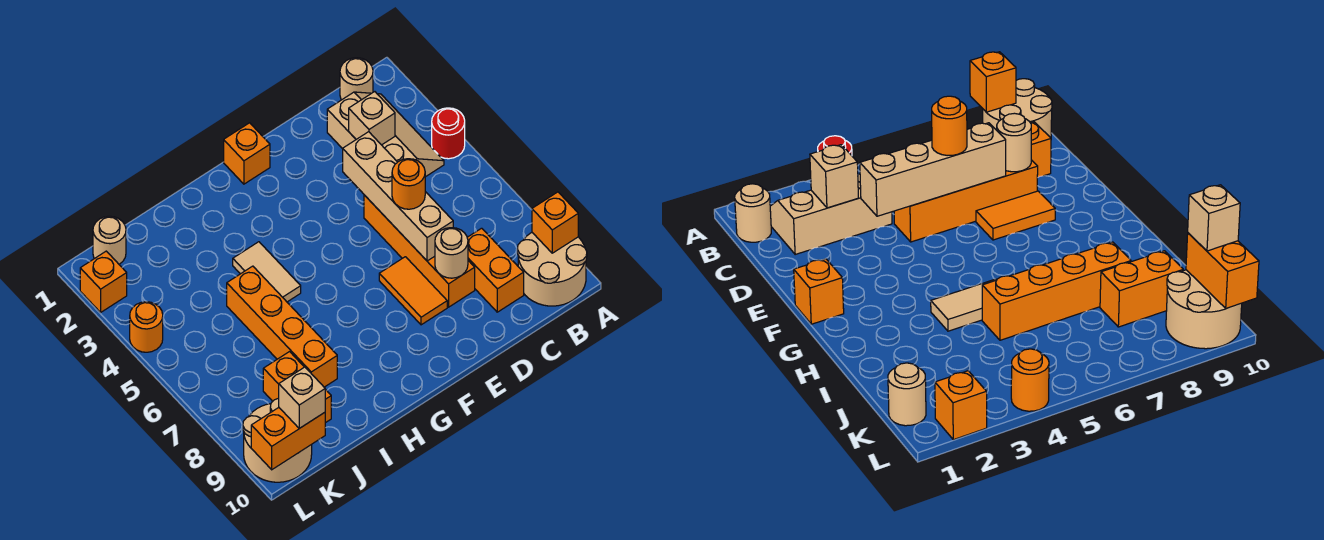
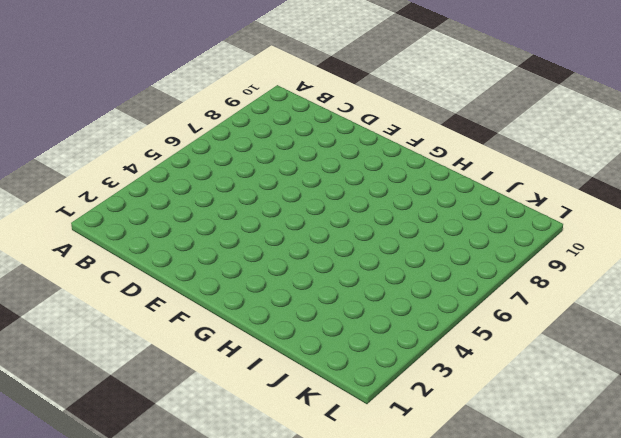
none -> red 1x1 round brick [432,108,465,159]
none -> tan 2x2 round brick [517,233,587,306]
none -> tan 1x1 round brick [340,58,373,100]

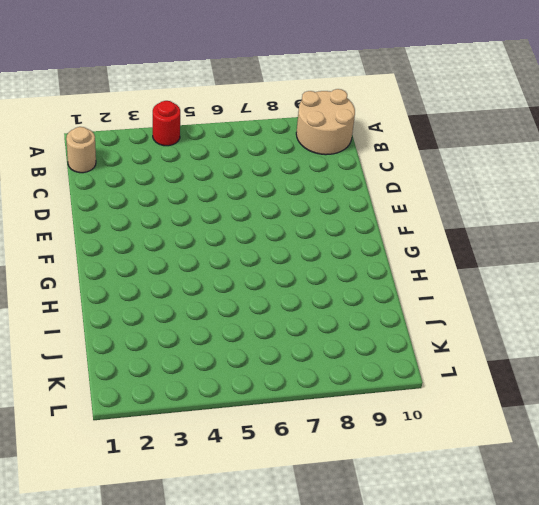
none -> tan 2x3 slope [327,92,444,177]
none -> orange 1x2 brick [467,228,524,312]
none -> orange 1x4 brick [364,195,475,307]

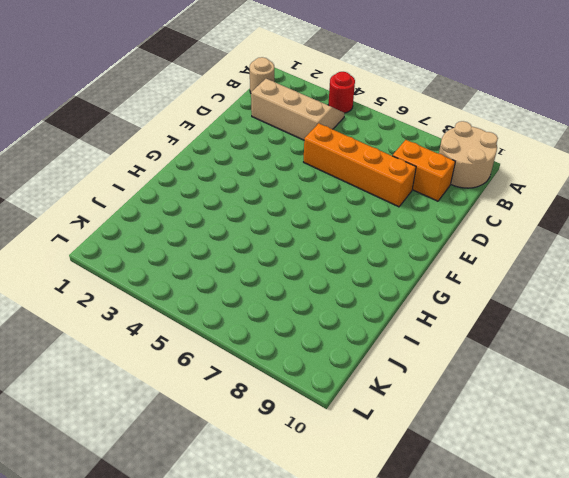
none -> orange 1x2 tile [379,257,447,325]
none -> orange 1x1 brick [224,123,270,184]
none -> tan 1x2 tile [233,242,301,302]

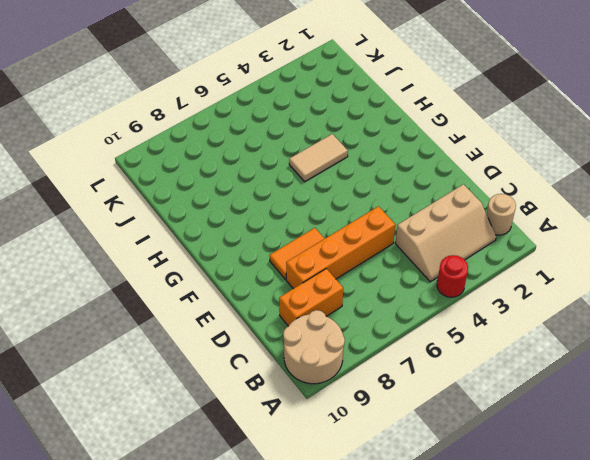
none -> orange 1x1 brick [224,123,270,184]
none -> orange 1x4 brick [227,266,337,387]
none -> orange 1x2 brick [263,352,331,423]

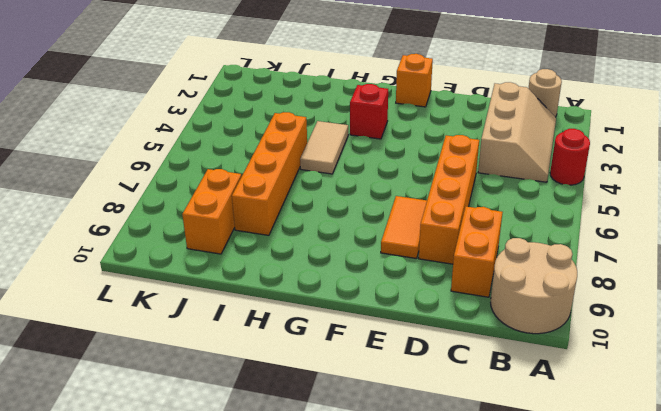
red 1x1 brick [350,84,388,139] -> none
none -> tan 1x1 round brick [93,216,126,264]
none -> tan 2x2 round brick [243,398,312,482]
none -> orange 1x1 brick [80,251,127,312]

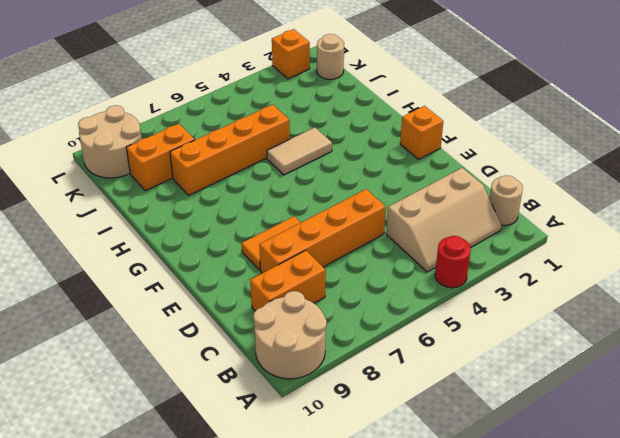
none -> orange 1x1 round brick [130,302,163,352]
none -> orange 1x1 brick [532,192,578,253]
none -> tan 1x1 brick [349,92,395,145]

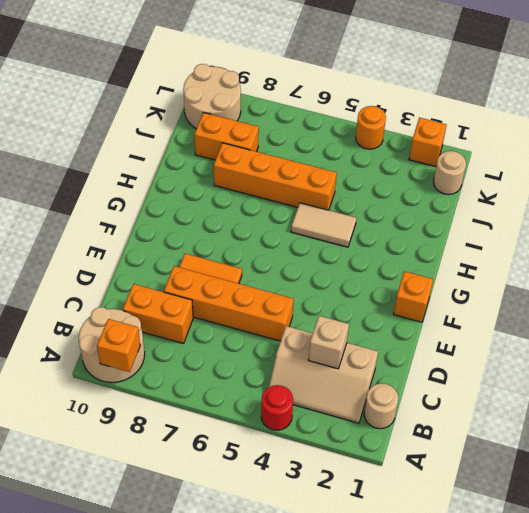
none -> tan 1x4 brick [343,132,453,261]
none -> tan 1x1 round brick [435,228,468,278]
none -> orange 1x2 brick [251,408,325,470]

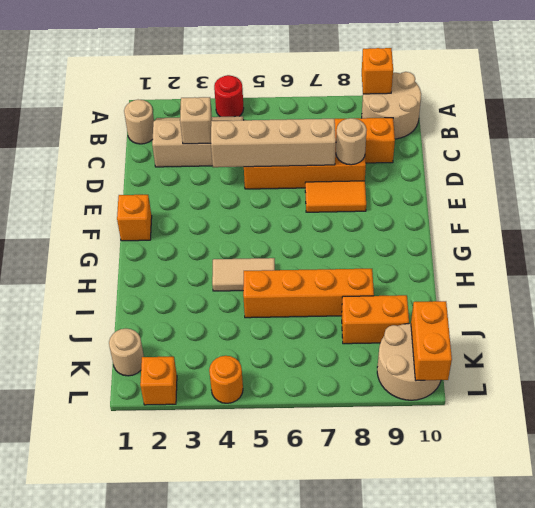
none -> orange 1x1 round brick [392,159,425,209]
none -> tan 1x1 brick [279,367,325,428]

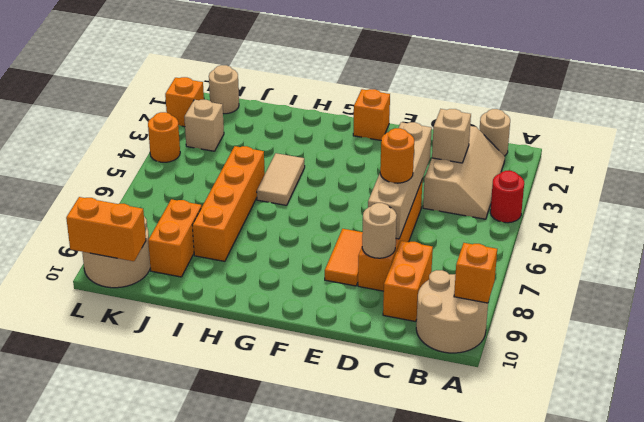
tan 1x1 brick [184,100,224,151] -> tan 1x1 brick moved to [279,367,325,428]

